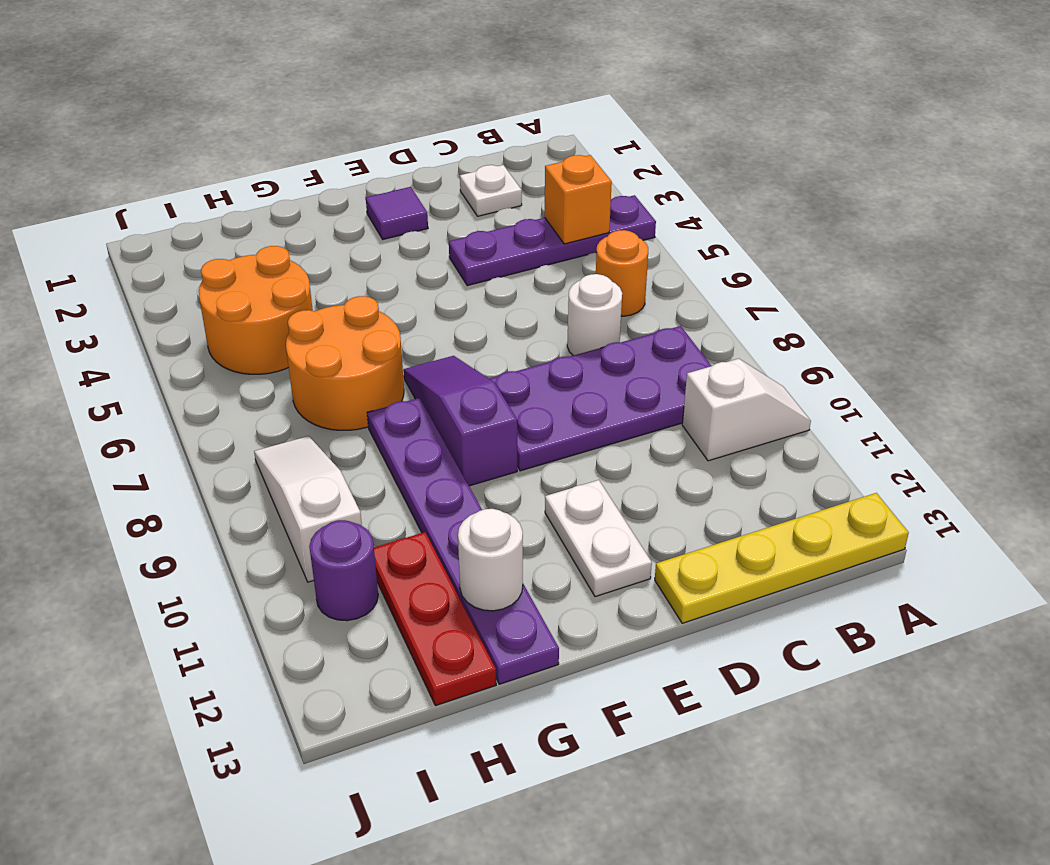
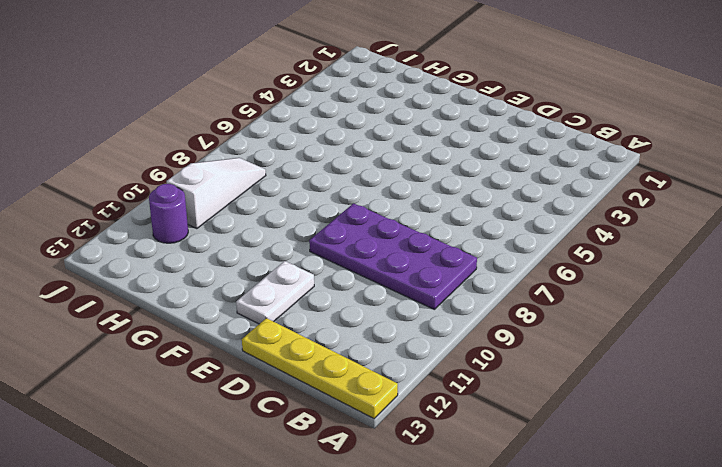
none -> purple 1x4 plate [449,195,656,286]
none -> white 1x2 slope [682,359,811,461]
none -> orange 1x1 round brick [596,230,648,316]

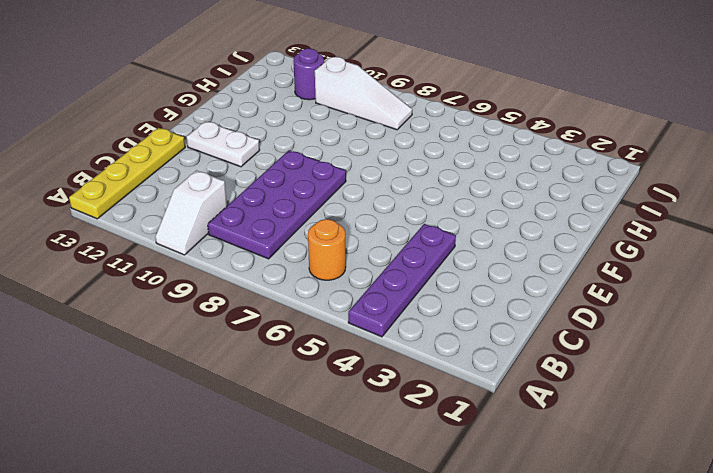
none -> white 1x1 plate [460,165,522,216]
none -> white 1x1 round brick [567,274,622,355]
none -> purple 1x1 tile [366,187,428,239]

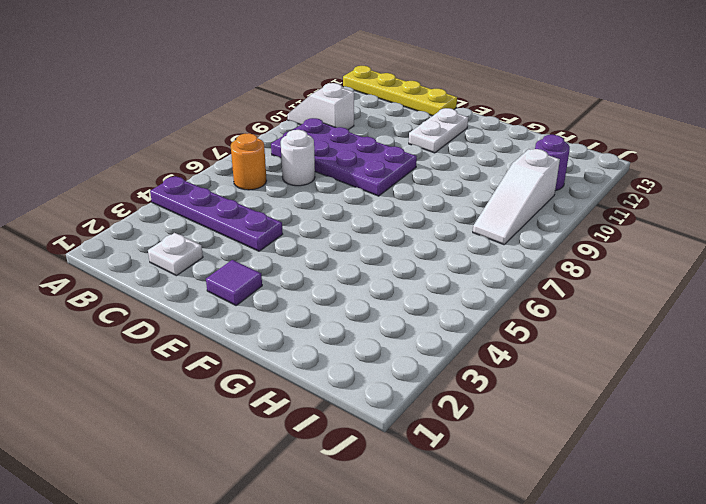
none -> purple 1x3 slope [403,356,517,486]
none -> orange 2x2 round brick [286,296,404,430]
none -> purple 1x6 plate [367,398,559,684]

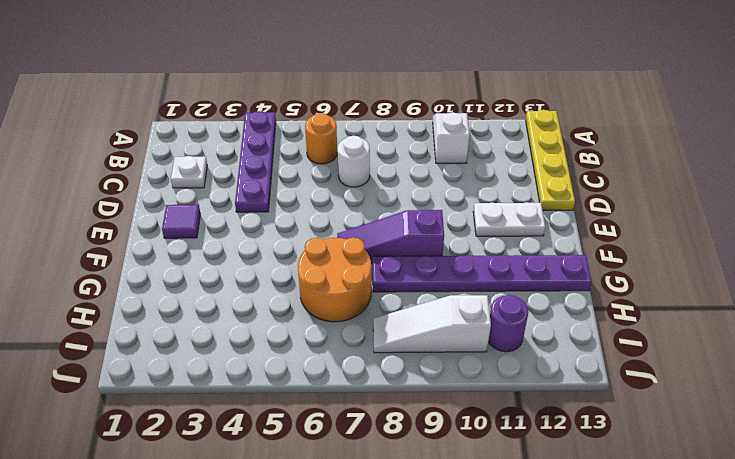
none -> purple 2x4 plate [490,326,711,471]
none -> orange 2x2 round brick [199,246,313,374]
none -> red 1x3 plate [374,532,496,706]

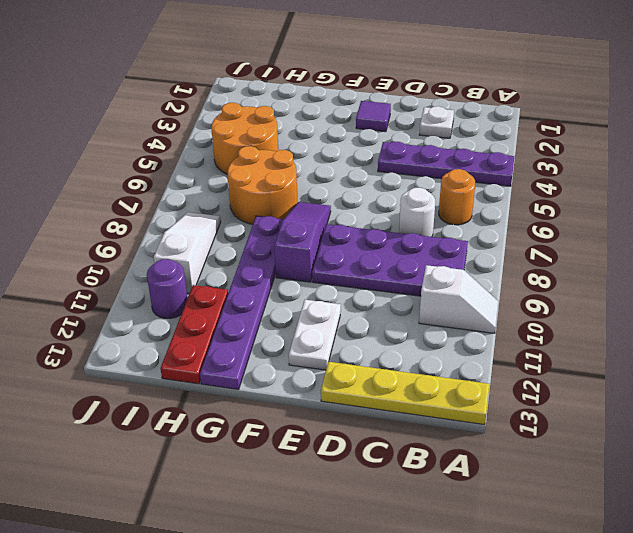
none -> orange 1x1 brick [545,155,612,244]
none -> white 1x1 round brick [458,509,523,611]

